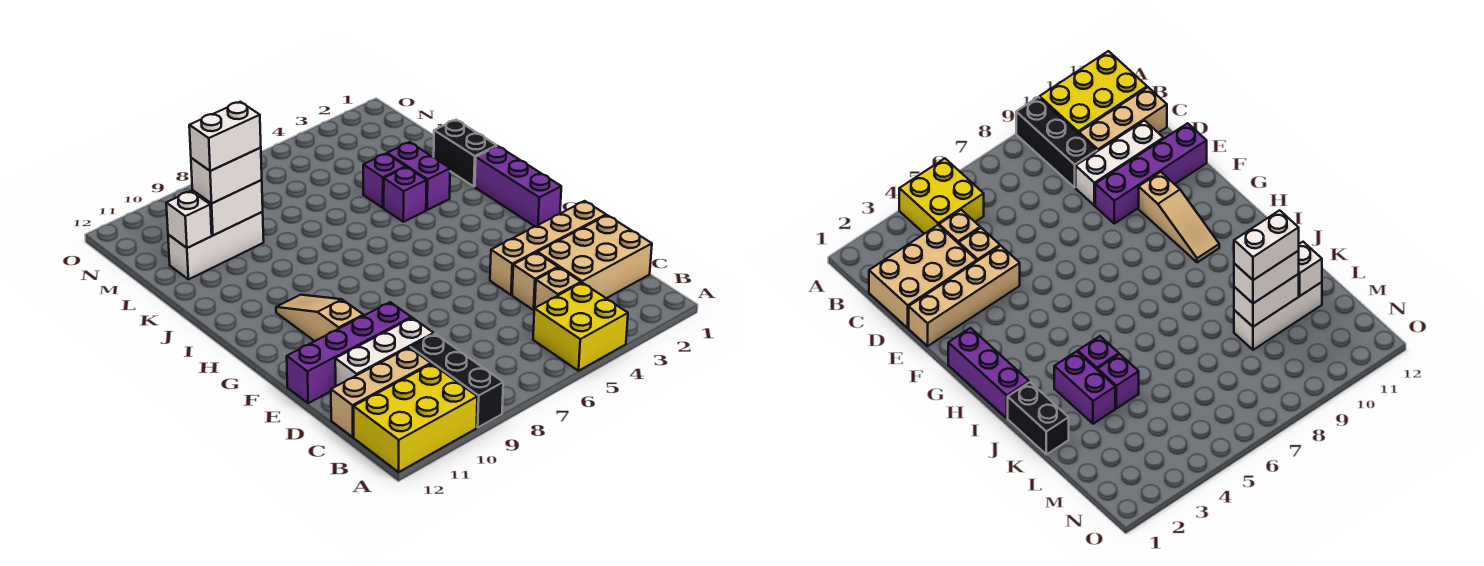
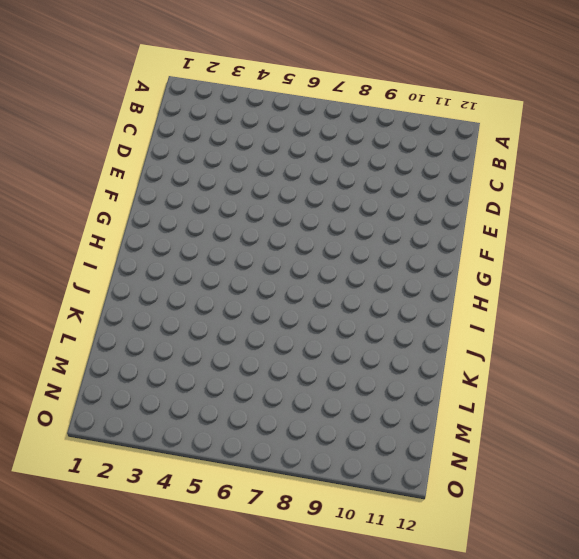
none -> yellow 2x2 brick [533,283,628,371]
none -> black 1x3 brick [410,334,503,427]
none -> yellow 2x3 brick [354,364,477,472]

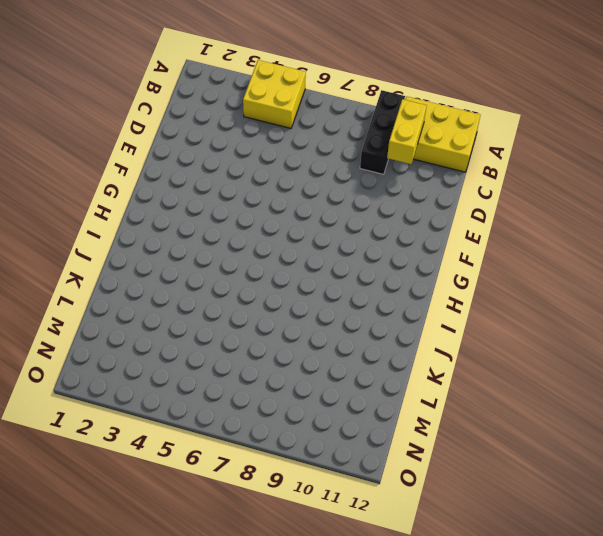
yellow 1x2 brick [387,99,427,164] -> none
none -> tan 2x3 brick [537,215,652,298]
none -> tan 1x1 brick [535,268,581,308]
none -> tan 1x3 brick [331,348,431,437]

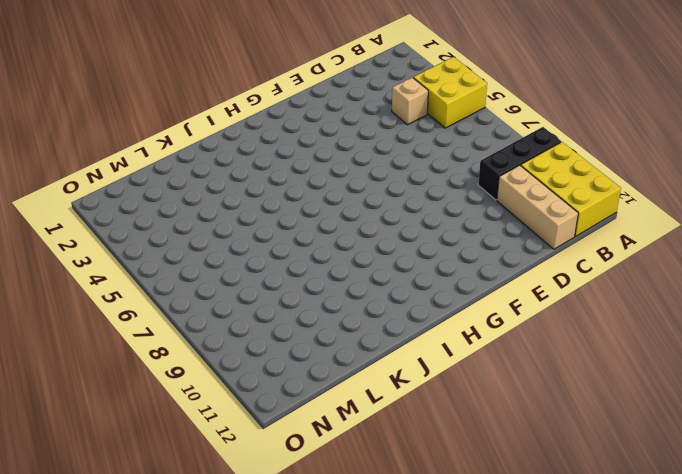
none -> tan 2x3 brick [537,215,652,298]
none -> tan 1x1 brick [512,252,558,310]
none -> white 1x3 brick [335,318,434,386]

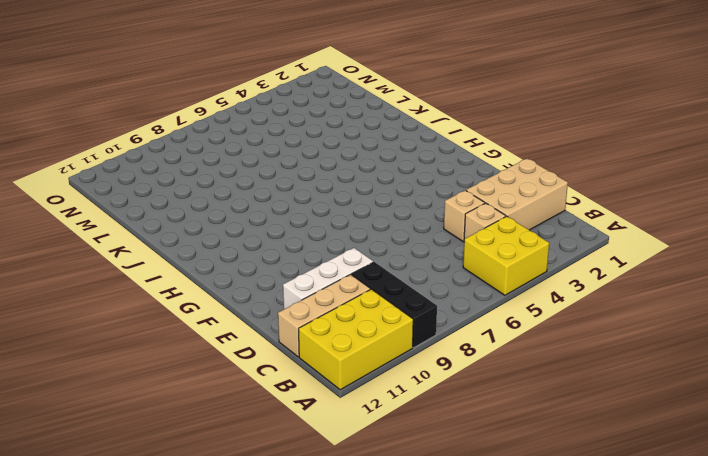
none -> tan 1x4 brick [490,201,606,295]
none -> purple 1x4 brick [287,302,411,403]
none -> tan 1x3 slope [276,295,363,341]

